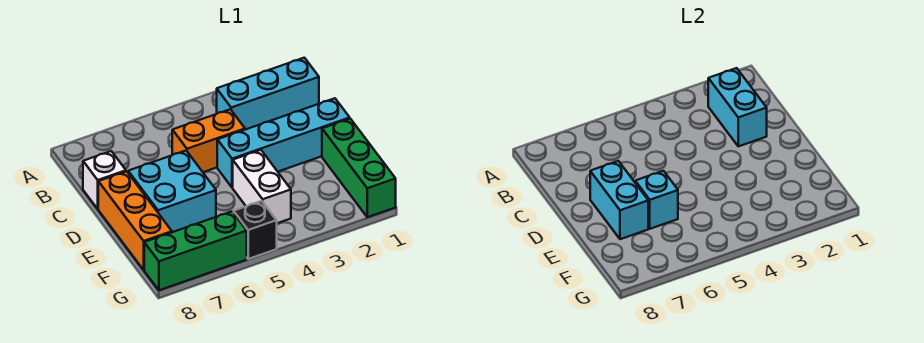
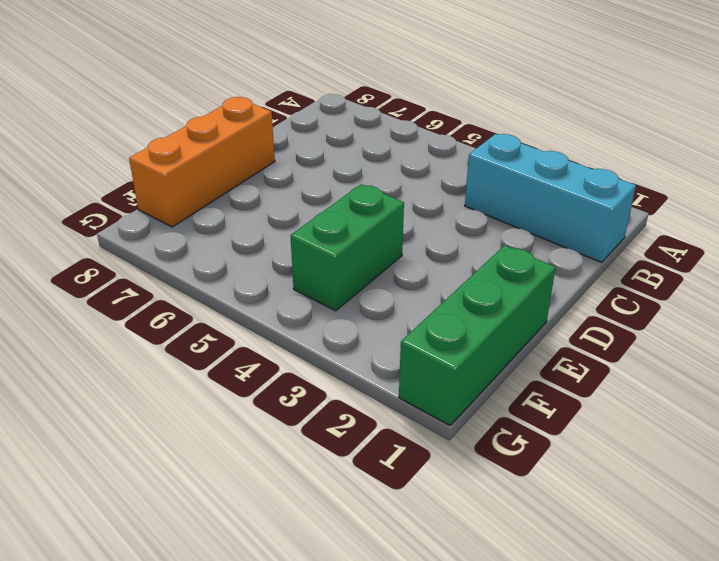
green 1x2 brick [290,184,404,311] -> white 1x2 brick [233,150,291,223]
none -> orange 1x2 brick [172,109,245,172]
none -> white 1x1 brick [83,151,126,209]
none -> cyan 1x4 brick [217,98,350,188]

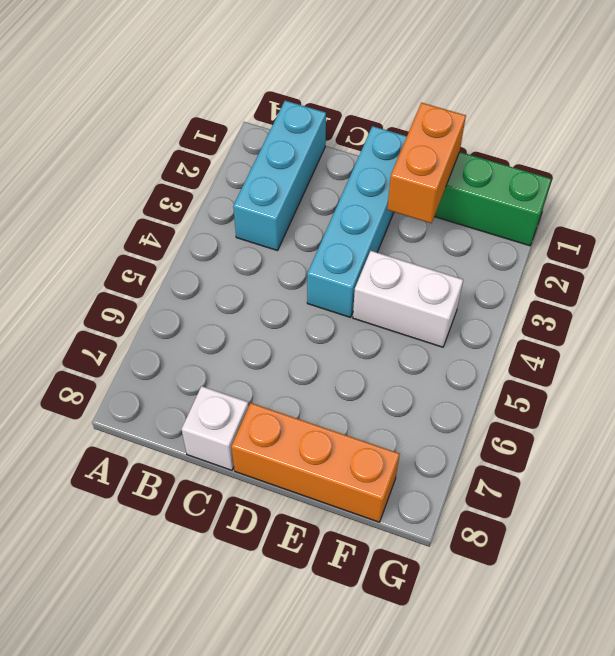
orange 1x2 brick [387,103,466,223] -> orange 1x2 brick moved to [172,109,245,172]
none -> cyan 2x2 brick [128,151,216,232]
none -> black 1x1 brick [234,201,277,259]
none -> green 1x3 brick [144,212,247,290]

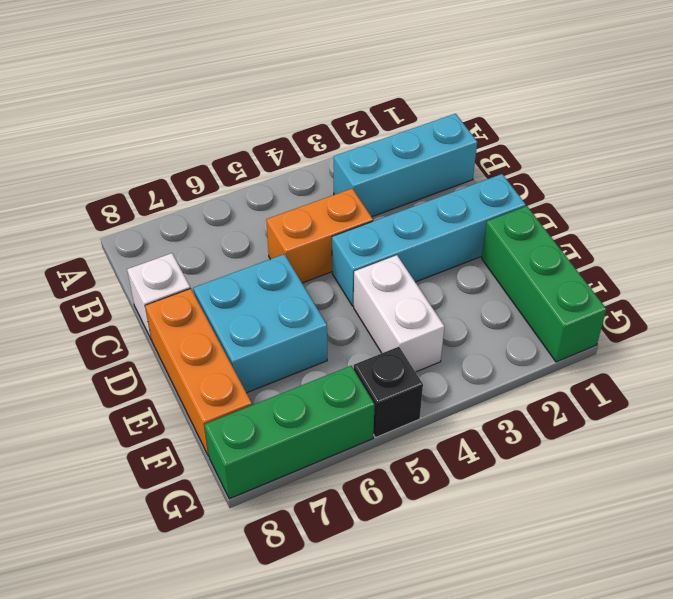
none -> cyan 1x2 brick [708,68,767,146]
none -> cyan 1x2 brick [590,161,648,239]
none -> cyan 1x1 brick [635,171,678,229]

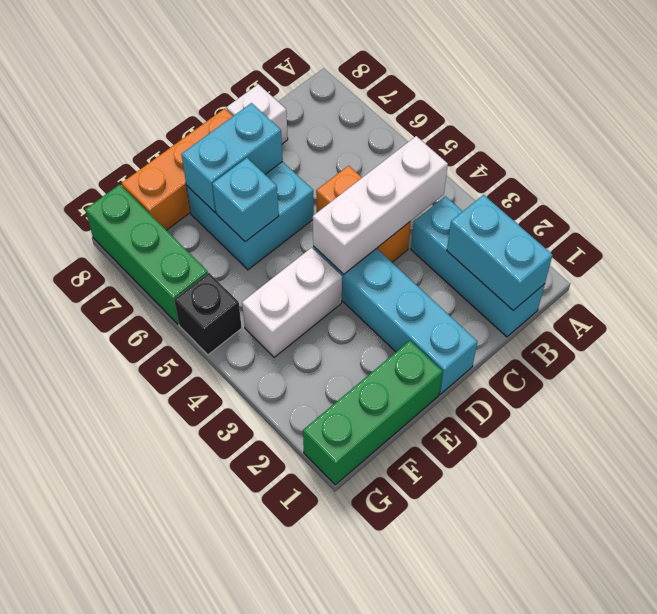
cyan 1x2 brick [447,195,553,310] -> cyan 1x2 brick turned to [708,68,767,146]
white 1x3 brick [313,136,448,274] -> none

